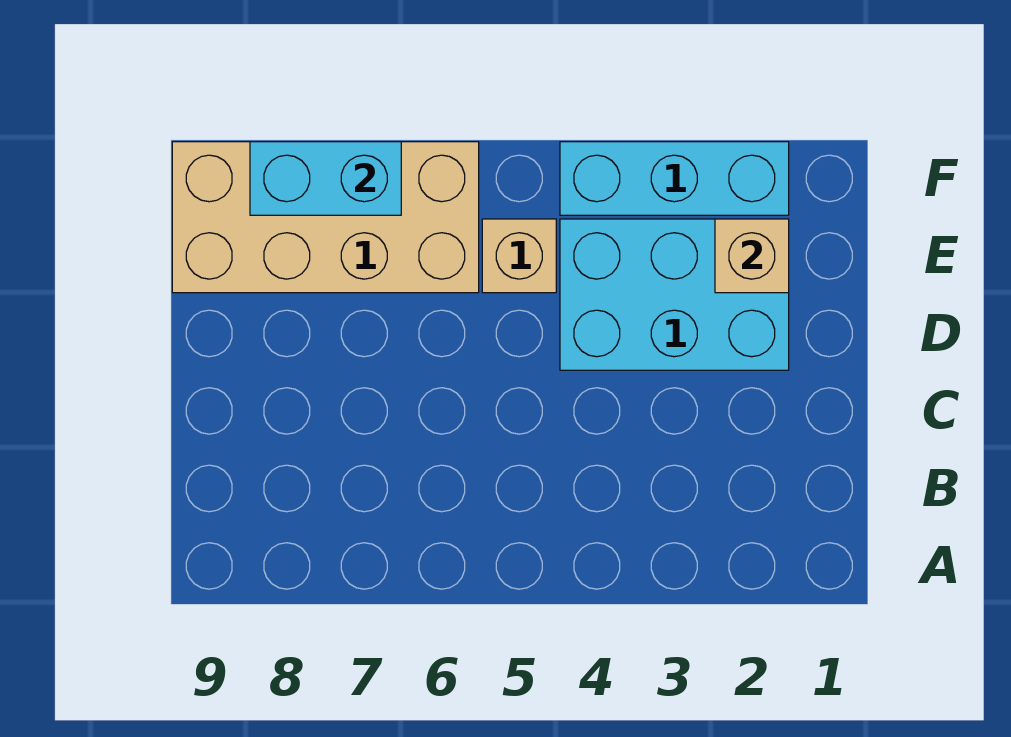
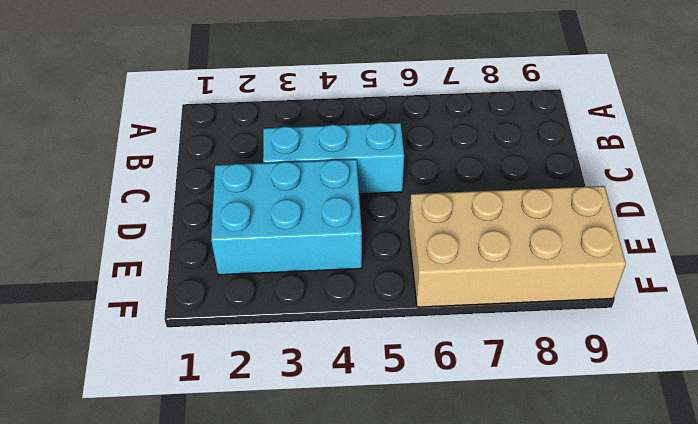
cyan 1x3 brick [263,123,404,194] -> cyan 1x3 brick moved to [560,142,789,215]
none -> tan 1x1 brick [482,219,556,293]
none -> tan 1x1 brick [715,219,789,293]

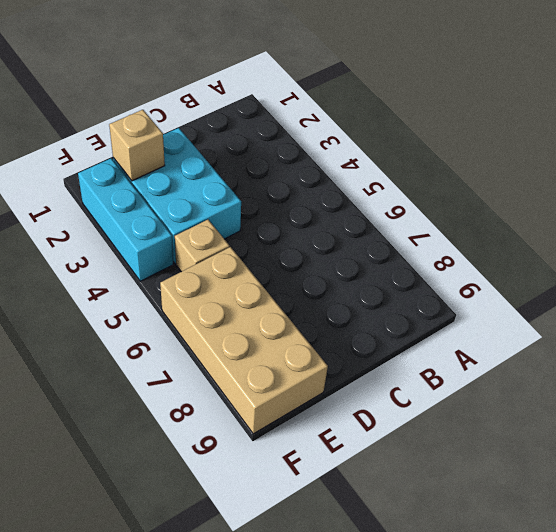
none -> cyan 1x2 brick [250,142,401,215]

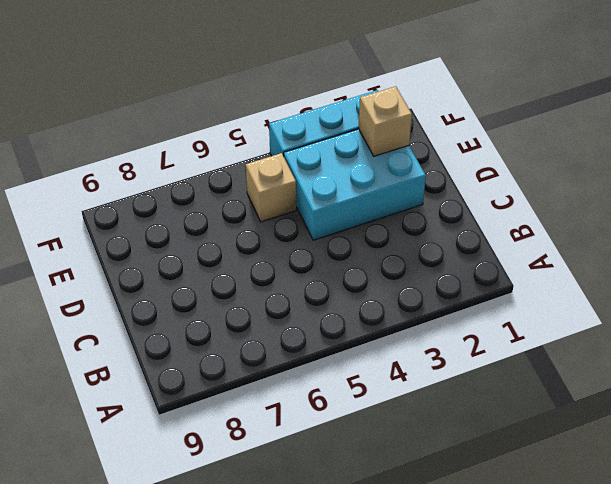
none -> tan 2x4 brick [172,142,479,293]
none -> cyan 1x2 brick [250,142,401,215]

